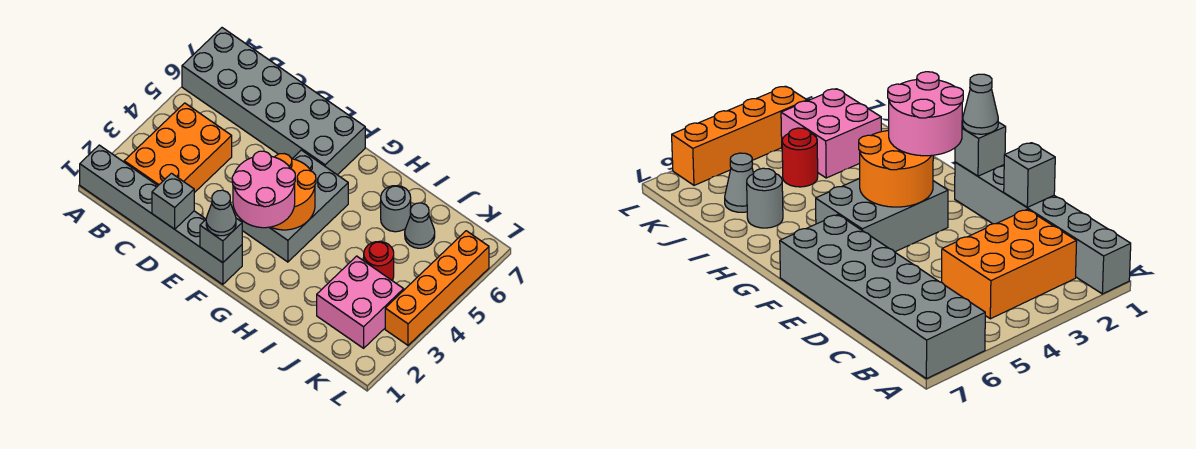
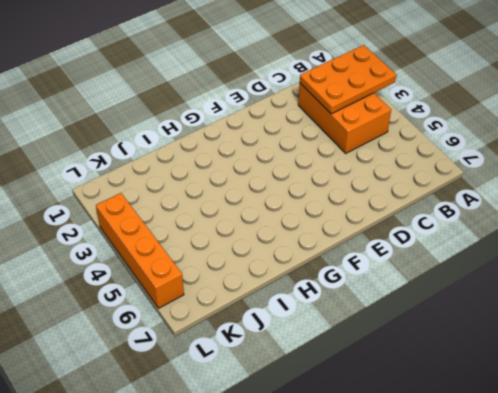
orange 2x3 plate [300,45,397,114] -> none
none -> grey 1x6 brick [80,145,242,284]
none -> grey 2x6 brick [182,28,365,175]
none -> grey 2x3 brick [241,150,348,262]

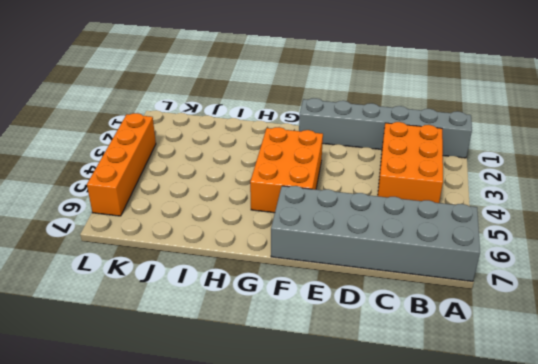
orange 2x3 brick [250,127,323,213] -> grey 2x3 brick [241,150,348,262]
none -> grey 1x1 round brick [381,186,411,232]
none -> pink 2x2 brick [317,256,404,348]
none -> red 1x1 round brick [364,241,394,280]

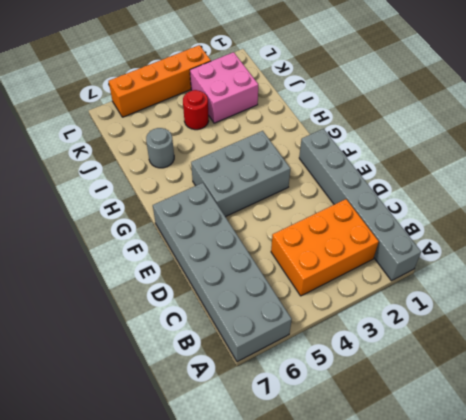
none -> grey 1x1 cone [405,203,435,248]
none -> grey 1x1 brick [152,173,194,229]
none -> grey 1x1 brick [200,218,242,263]

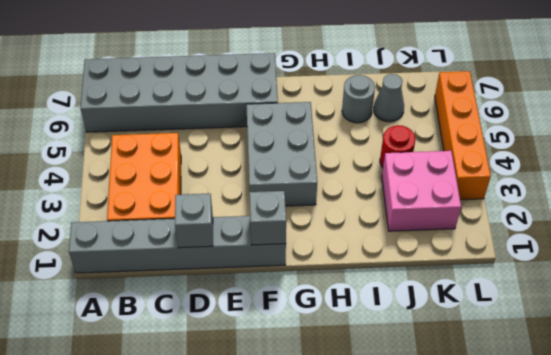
none -> orange 2x2 round brick [271,154,316,230]
none -> grey 1x1 cone [206,190,236,236]
none -> pink 2x2 round brick [232,151,295,228]

